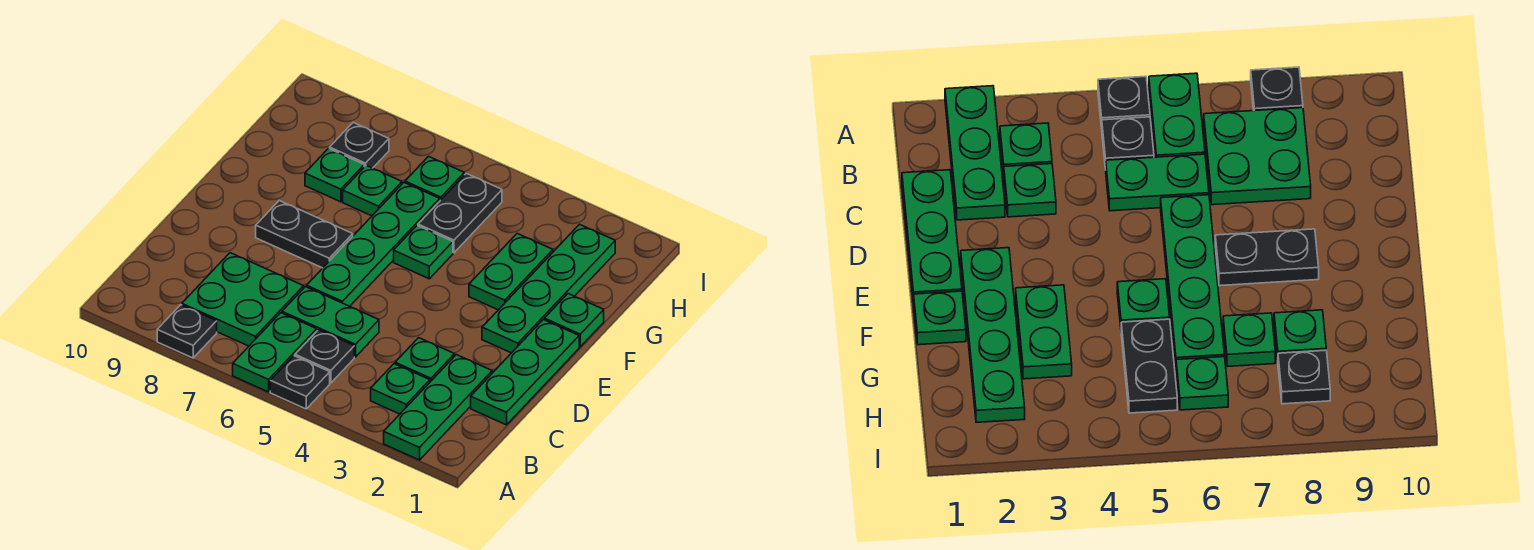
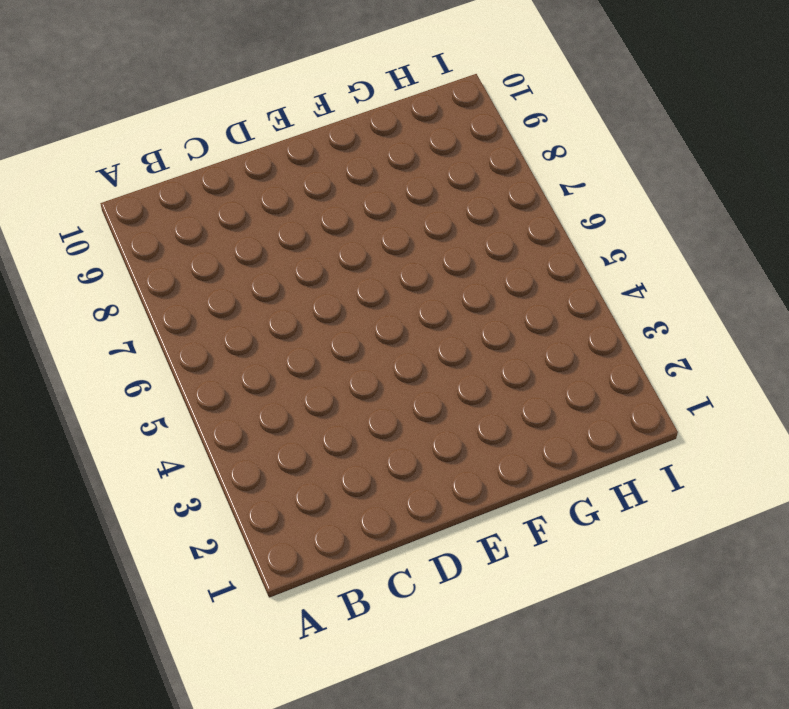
none -> green 1x3 plate [384,355,492,460]
none -> black 1x1 plate [270,356,330,409]
none -> green 1x2 plate [233,313,317,392]

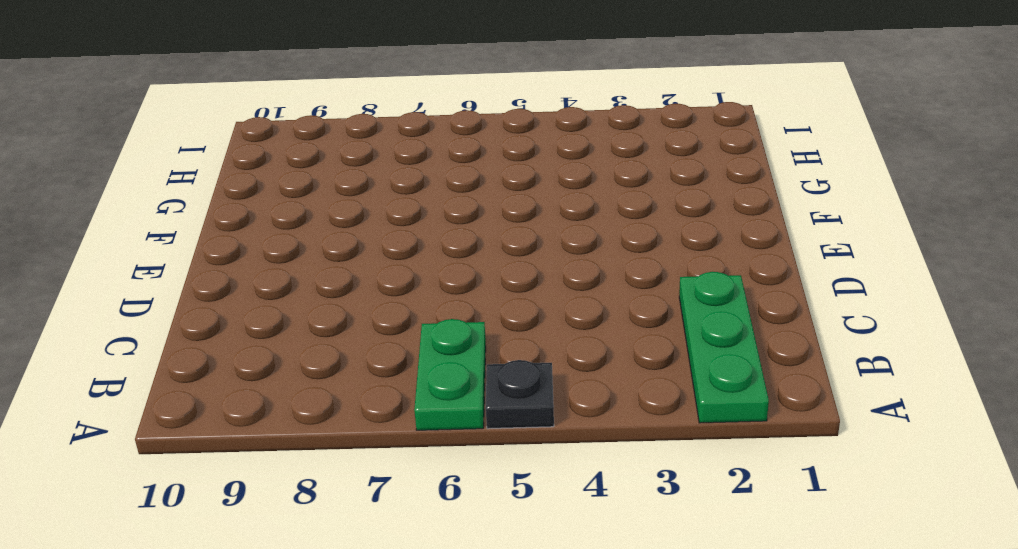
none -> black 1x1 plate [157,305,217,358]
none -> green 1x1 plate [371,364,430,414]
none -> black 1x1 plate [295,330,354,383]

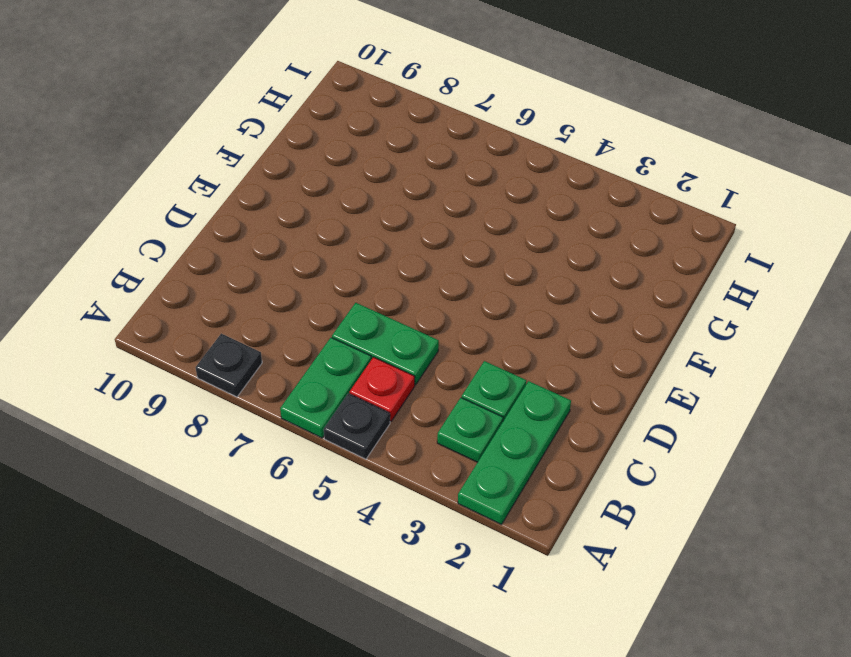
red 1x1 plate [349,357,415,421] -> black 1x1 plate [295,330,354,383]
none -> green 2x2 plate [182,253,304,346]
none -> green 1x3 plate [471,320,579,425]
none -> green 1x4 plate [307,183,440,306]

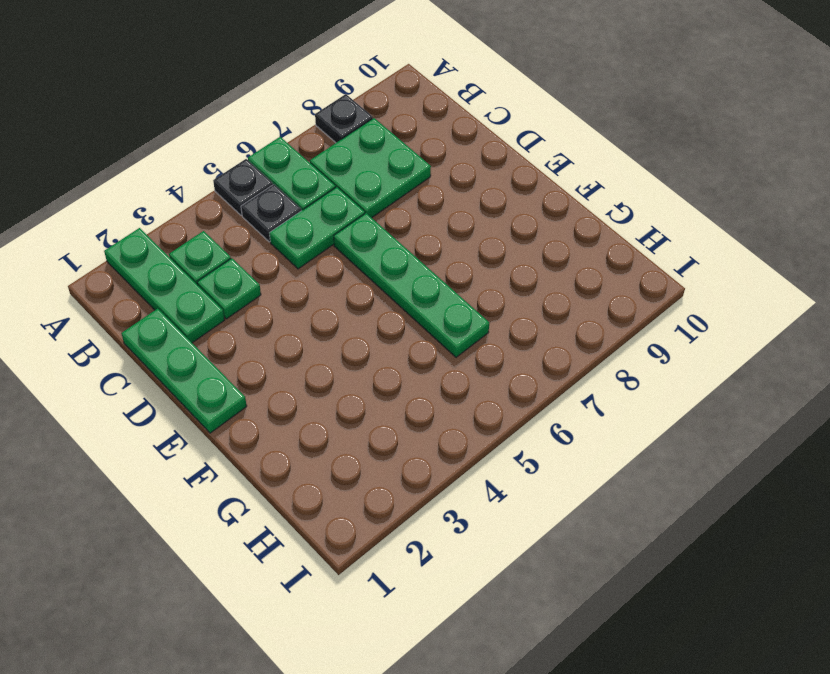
none -> green 1x4 plate [482,224,615,353]
none -> black 1x2 plate [256,201,353,268]
none -> green 1x1 plate [544,294,604,347]

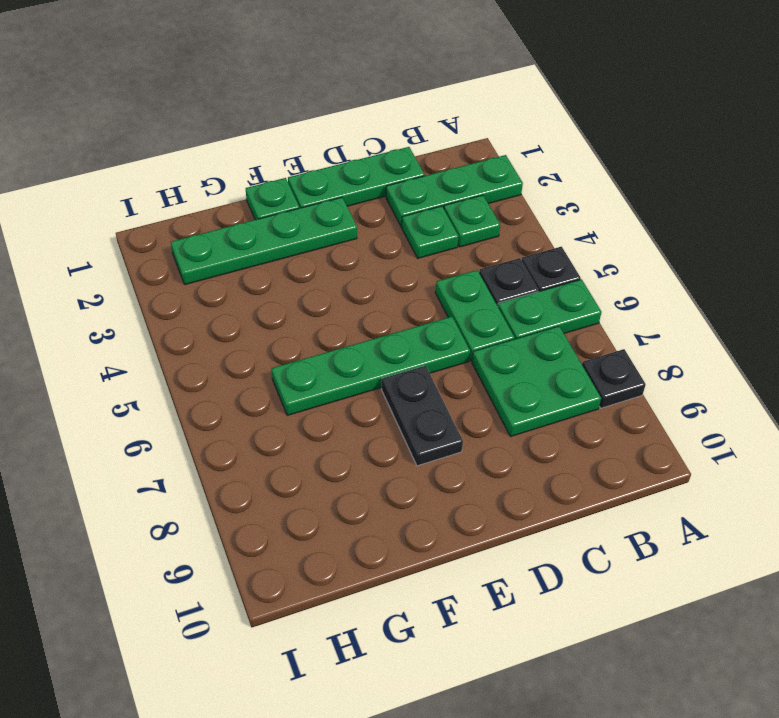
none -> green 1x2 plate [469,234,553,310]
none -> green 1x1 plate [394,226,453,279]
none -> black 1x2 plate [418,173,502,253]

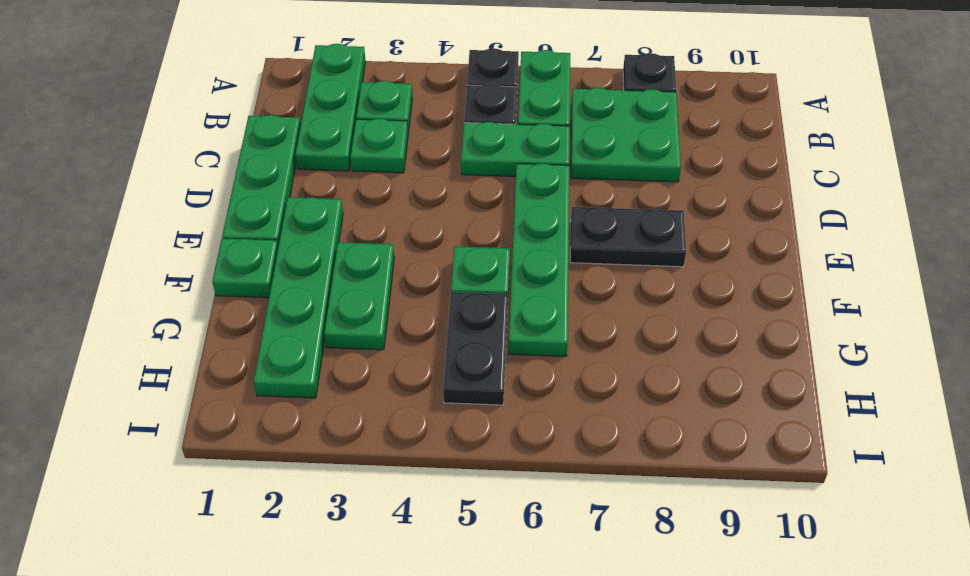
none -> green 1x1 plate [343,166,402,216]
none -> green 1x1 plate [305,149,364,202]
none -> green 1x1 plate [405,156,464,200]

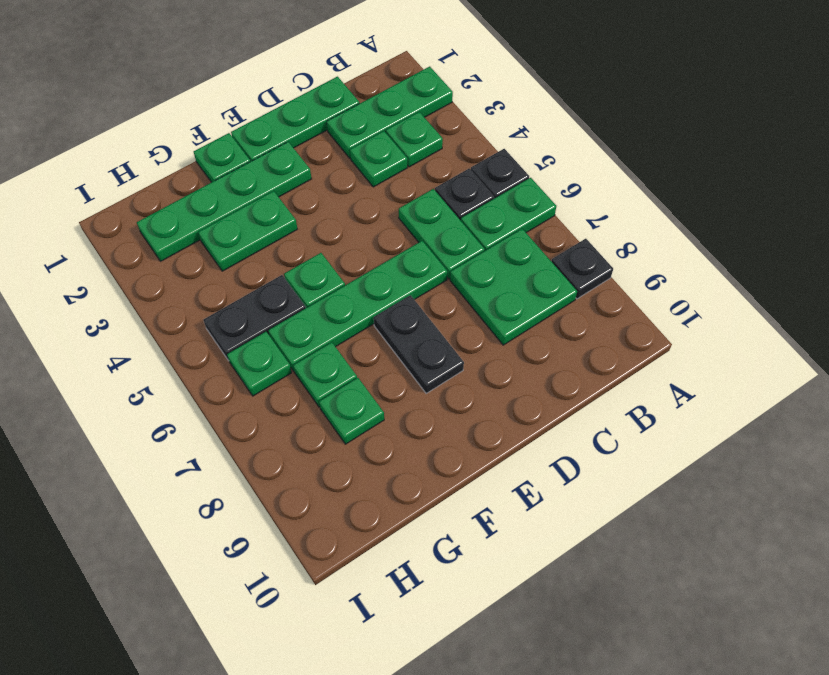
none -> black 1x1 plate [330,123,389,168]

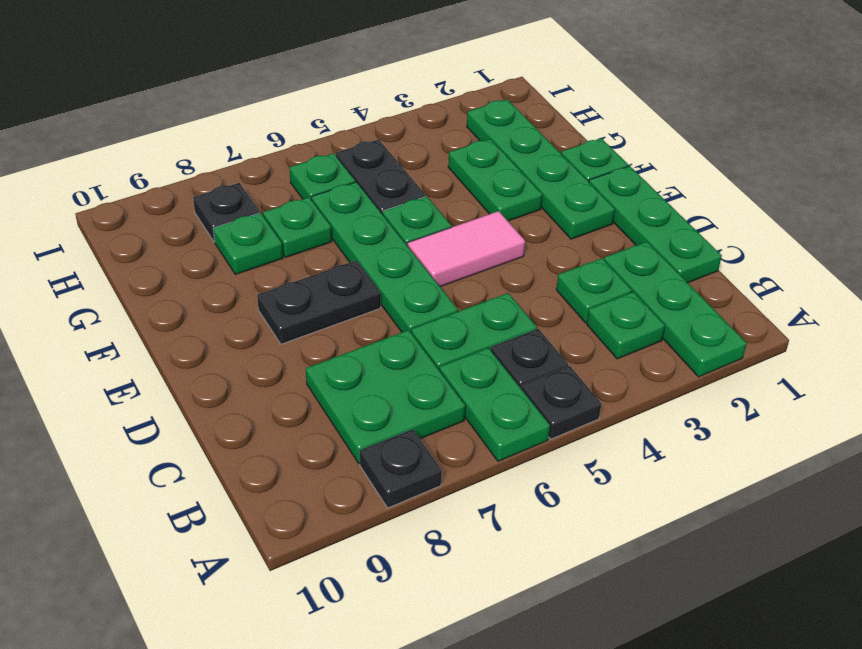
pink 1x2 tile [408,211,525,287] -> none

